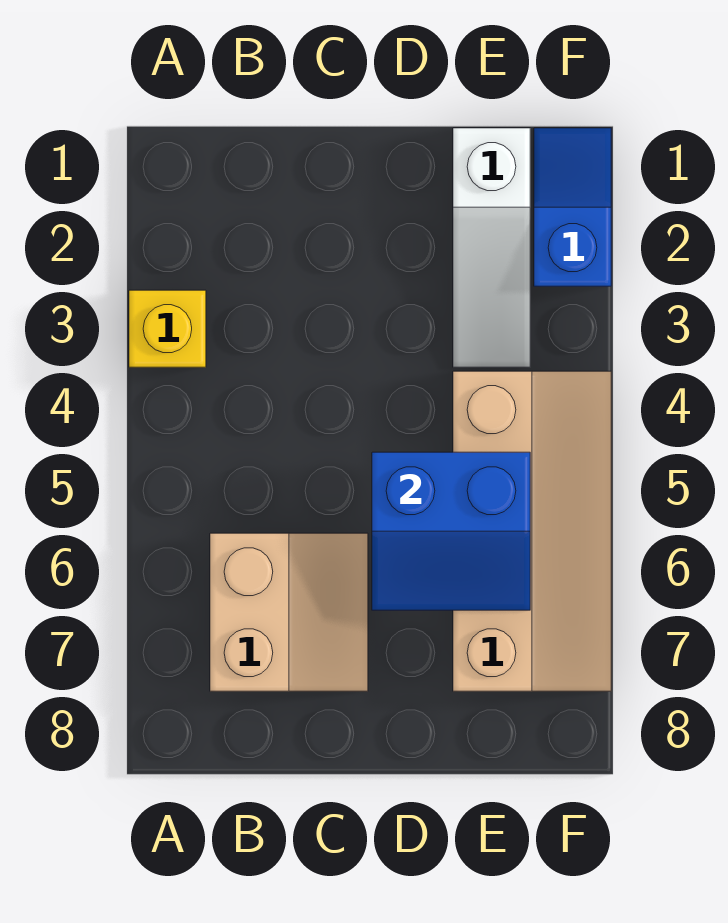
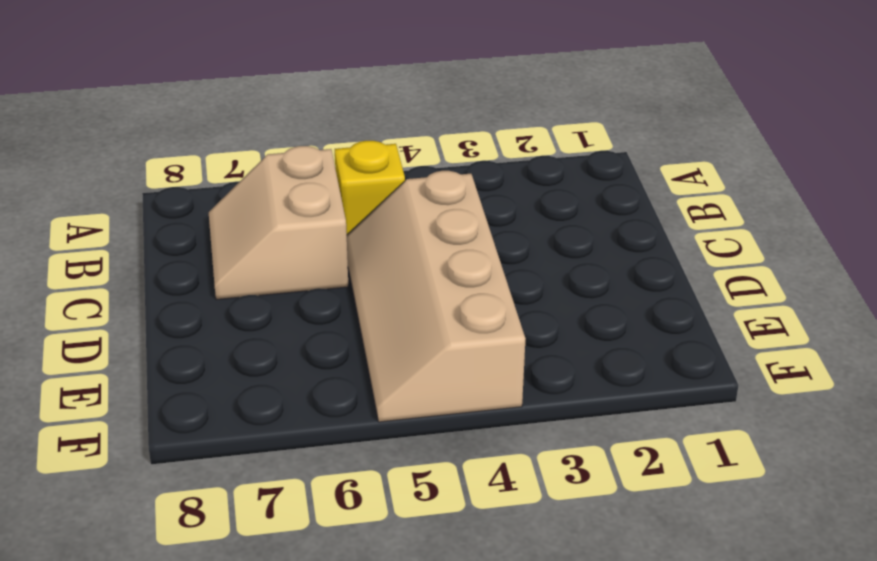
yellow 1x1 brick [335,141,405,234] -> yellow 1x1 brick moved to [129,290,206,367]
tan 2x2 slope [209,146,348,300] -> tan 2x2 slope turned to [210,533,368,691]
tan 2x4 slope [347,171,525,422] -> tan 2x4 slope turned to [453,371,611,691]
none -> white 1x3 slope [453,128,530,367]
none -> blue 1x2 slope [534,128,611,286]

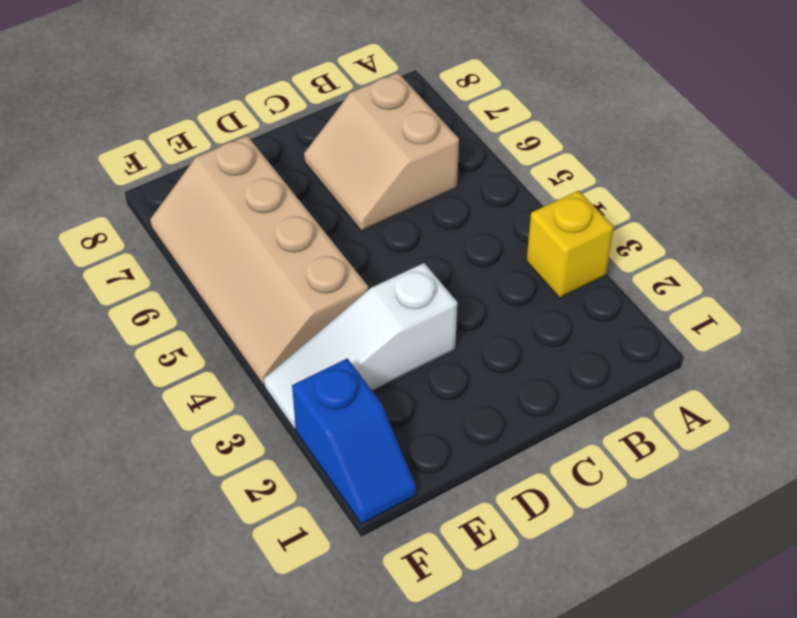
white 1x3 slope [264,263,457,429] -> white 1x3 slope turned to [453,128,530,367]
none -> blue 2x2 slope [372,452,530,610]

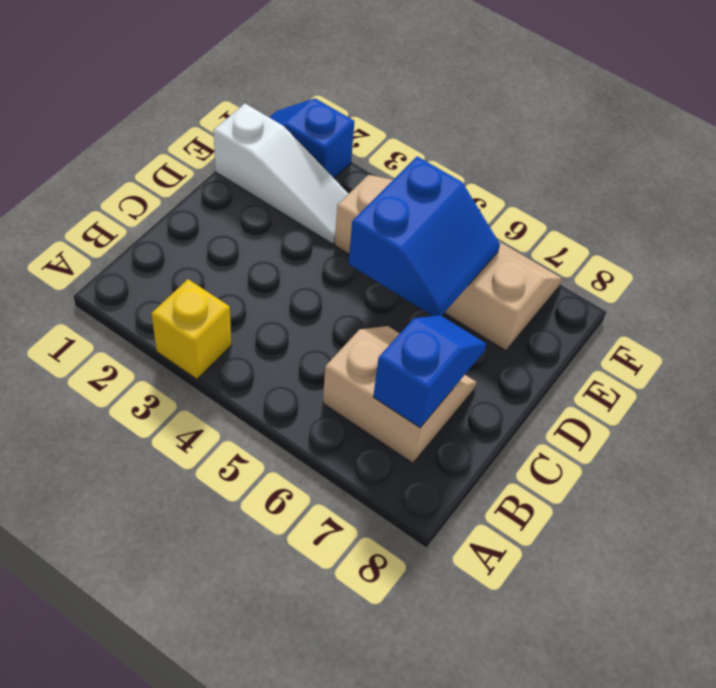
blue 1x2 slope [373,315,486,427] -> none

